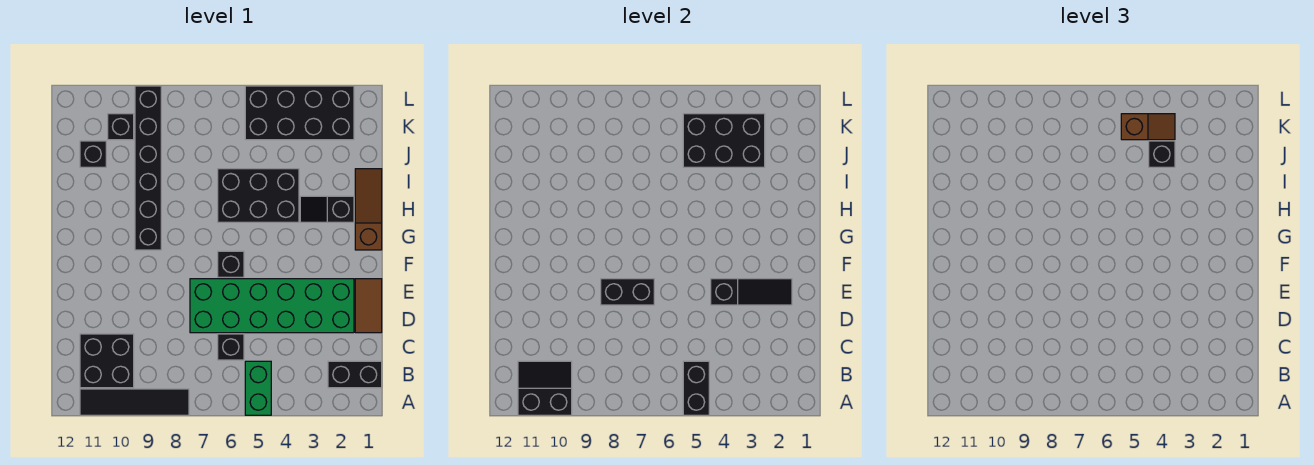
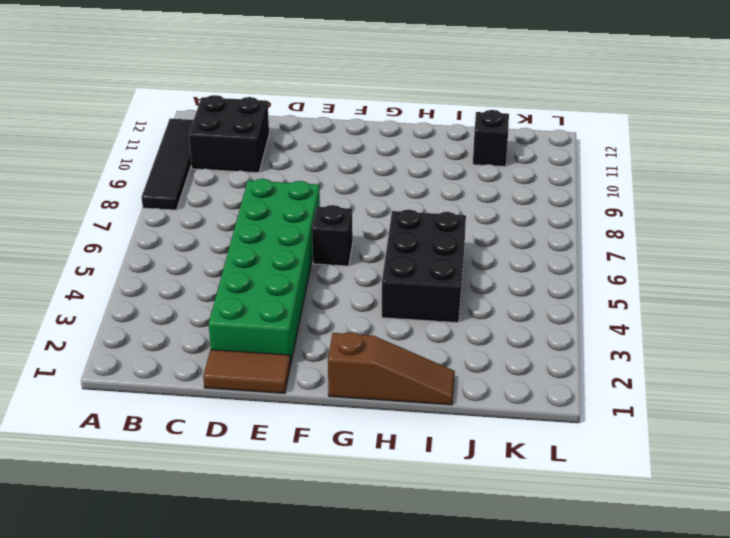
none -> green 1x2 brick [245,361,271,415]
none -> black 1x2 brick [328,361,382,388]
none -> black 1x1 brick [218,334,244,360]

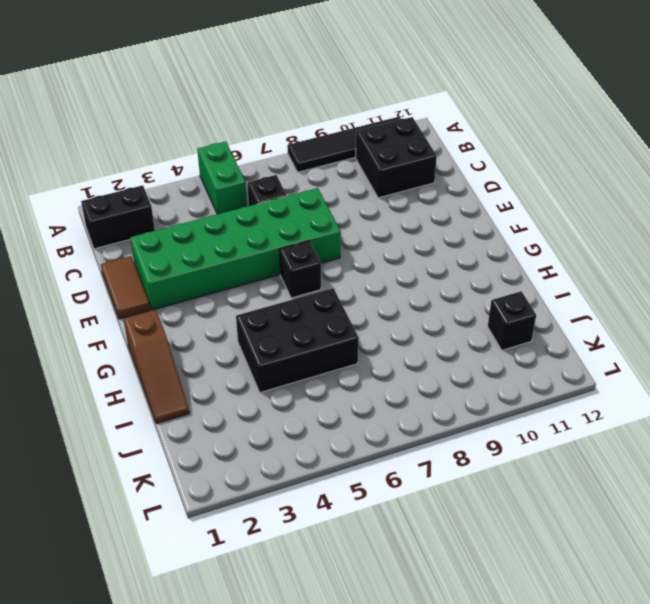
none -> black 1x6 brick [135,86,161,250]
none -> black 1x2 slope [300,196,354,222]
none -> black 2x4 brick [245,86,354,140]

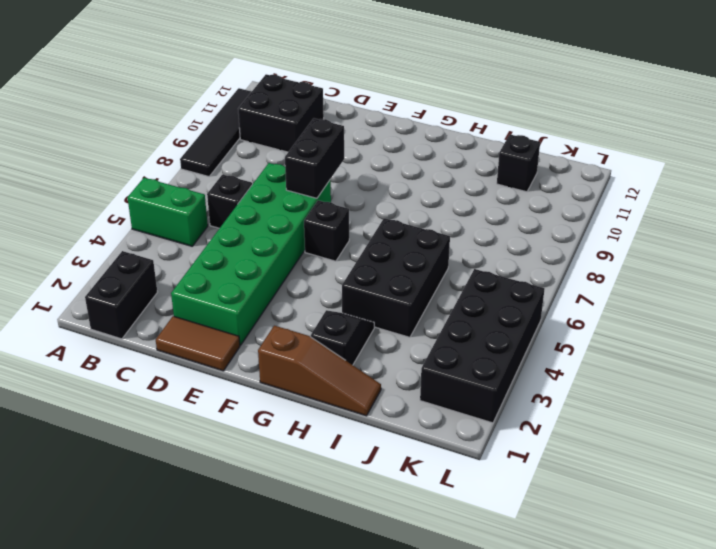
none -> black 1x6 brick [135,86,161,250]
none -> black 1x1 brick [108,114,134,140]
none -> black 1x2 brick [683,361,709,415]

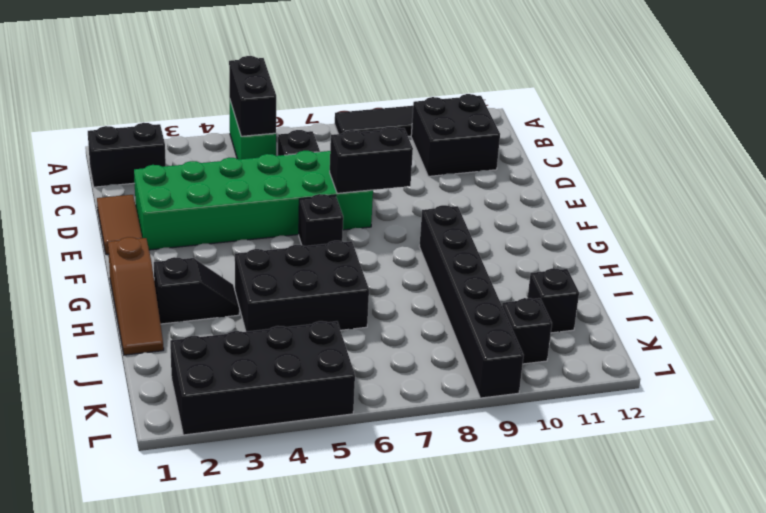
none -> black 2x2 slope [518,361,572,415]
none -> black 1x3 slope [711,279,792,305]
none -> black 2x3 brick [683,114,765,167]

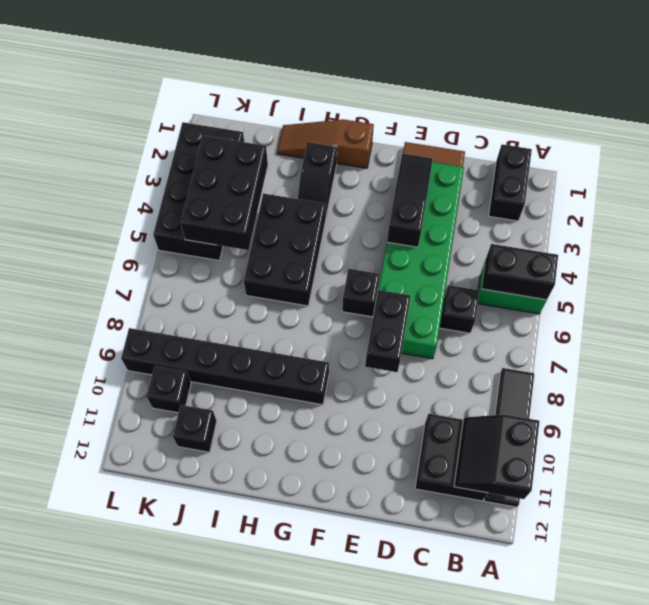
none -> black 1x1 brick [1149,141,1175,167]
none -> brown 1x2 slope [1121,114,1175,140]

